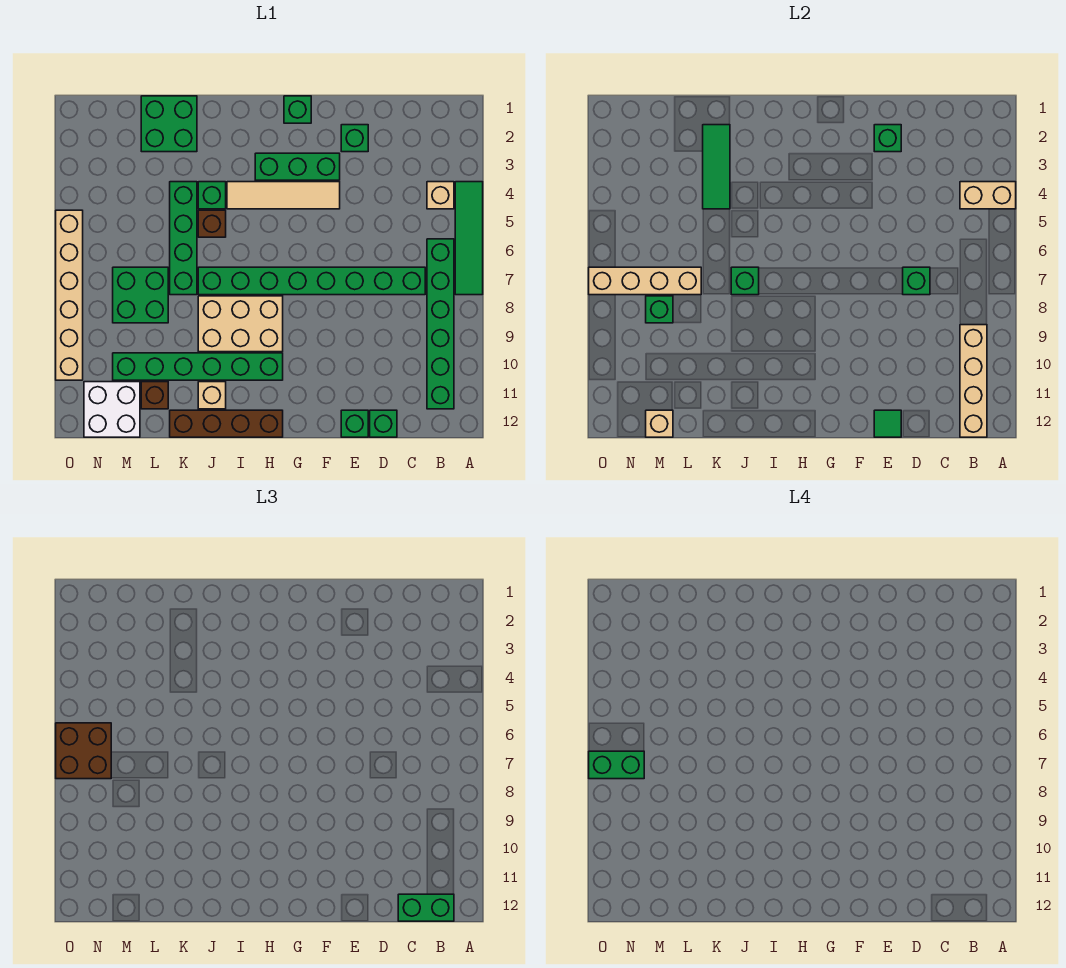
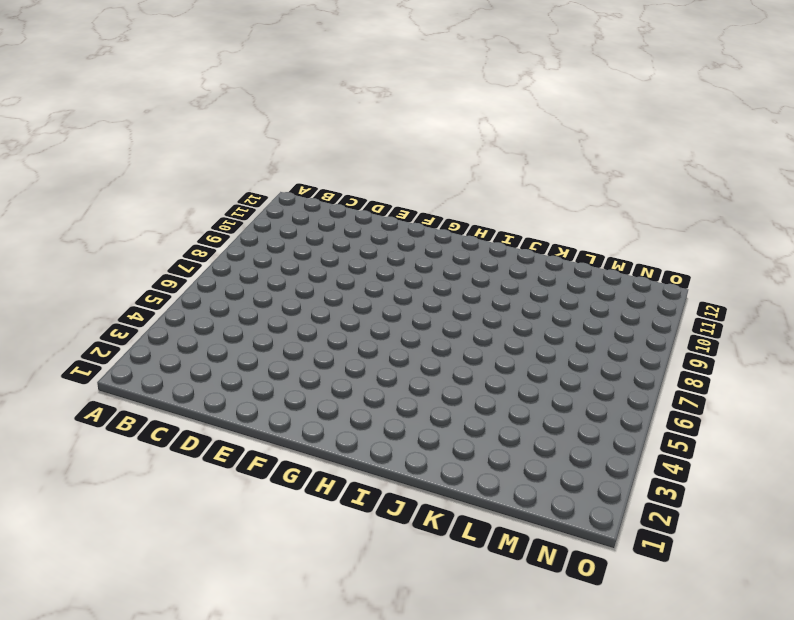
none -> green 1x4 tile [455,182,483,295]
none -> tan 1x1 brick [427,182,454,209]
none -> green 1x6 brick [427,239,454,409]
none -> green 1x8 brick [198,267,425,295]

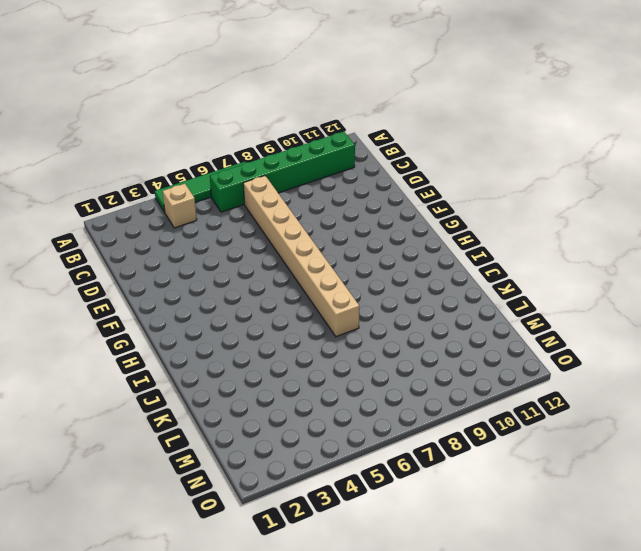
tan 1x8 brick [243,176,359,337] -> green 1x8 brick [198,267,425,295]
none -> green 1x1 brick [370,410,397,437]
none -> green 1x1 brick [341,125,368,152]
none -> green 1x1 brick [341,410,368,437]
none -> green 1x3 brick [255,153,340,180]

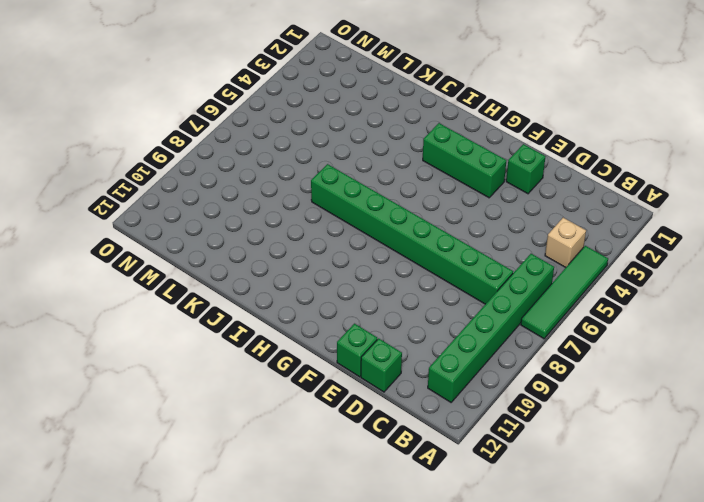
none -> tan 1x4 tile [227,182,340,209]
none -> green 1x1 brick [284,96,311,123]
none -> tan 2x3 brick [198,296,283,352]
none -> green 1x6 brick [113,353,283,380]

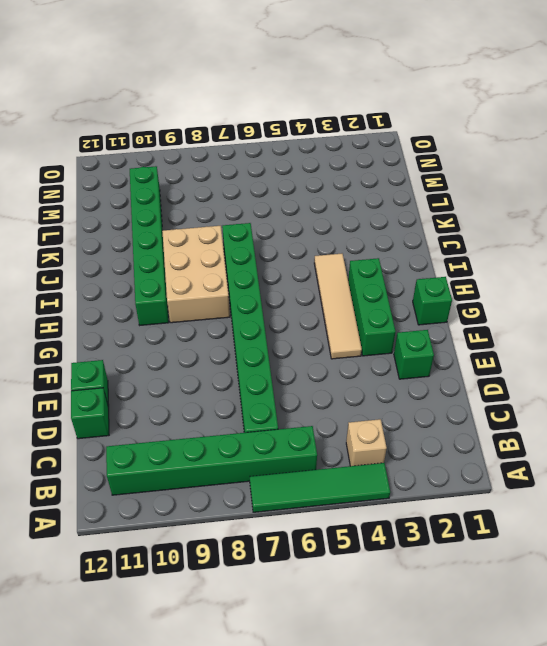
none -> brown 1x4 brick [170,410,283,437]
none -> green 1x1 brick [198,182,226,209]
none -> brown 1x1 brick [198,210,226,237]
none -> tan 1x1 brick [198,382,226,409]

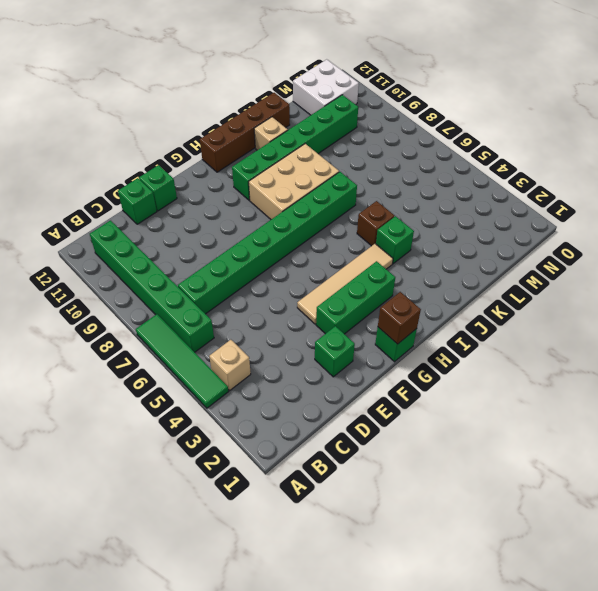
brown 1x1 brick [378,292,421,344] -> brown 1x1 brick moved to [141,382,168,409]
none -> green 2x2 brick [141,96,197,152]
none -> green 1x4 brick [170,182,197,295]
none -> green 2x2 brick [113,267,168,323]
none -> tan 1x6 brick [56,210,83,380]

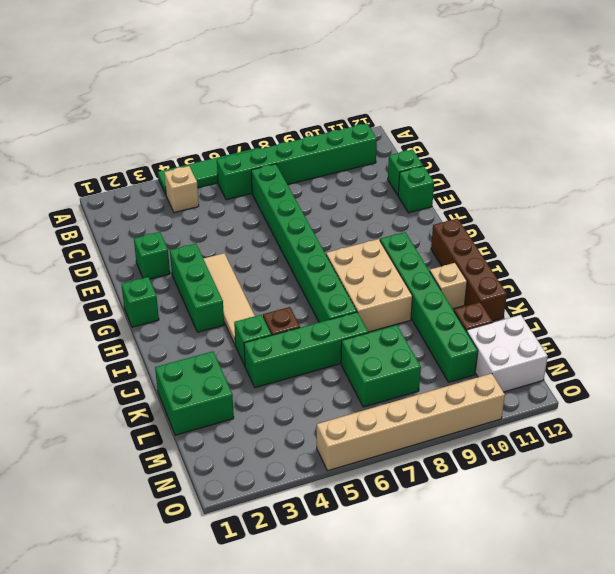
none -> tan 1x2 brick [960,182,1016,209]
none -> tan 1x4 brick [960,325,987,437]
none -> green 1x1 brick [903,267,930,295]
none -> green 1x1 brick [874,125,901,152]

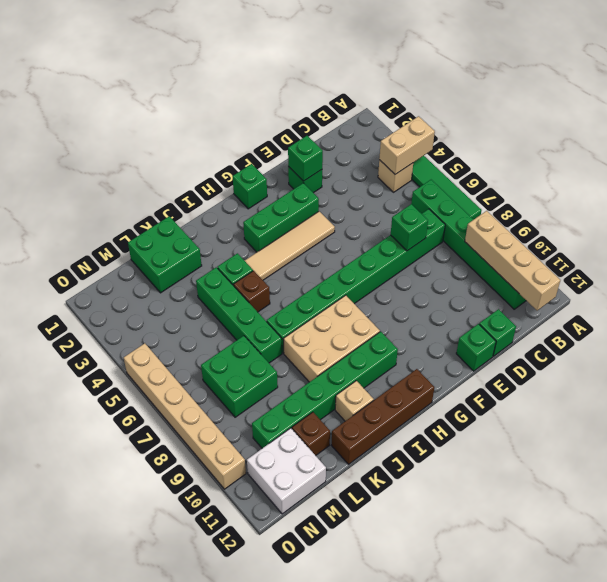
none -> green 1x1 tile [874,410,901,437]
none -> green 1x1 brick [731,267,759,295]
none -> green 1x3 tile [703,125,730,209]
none -> tan 1x4 brick [589,267,701,295]

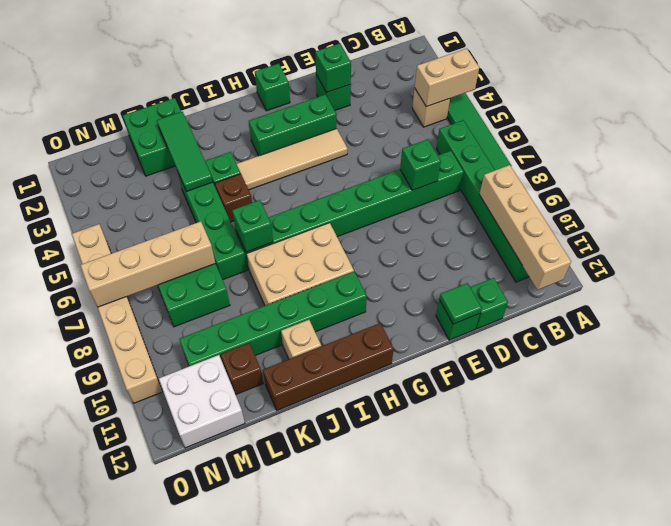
none -> green 1x1 brick [646,296,673,323]
none -> tan 1x1 brick [646,410,673,437]
none -> green 1x2 brick [398,894,454,921]
none -> brown 2x2 brick [56,723,111,779]

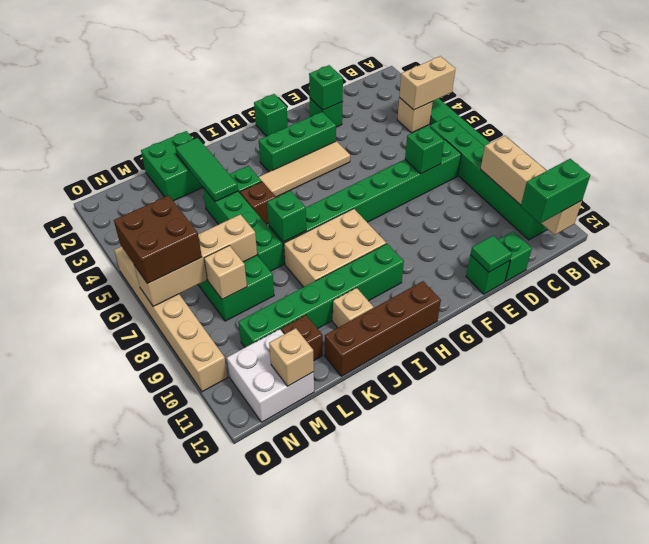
tan 1x1 brick [204,246,247,299] -> green 1x1 brick [646,296,673,323]
none -> green 1x2 brick [589,751,644,779]

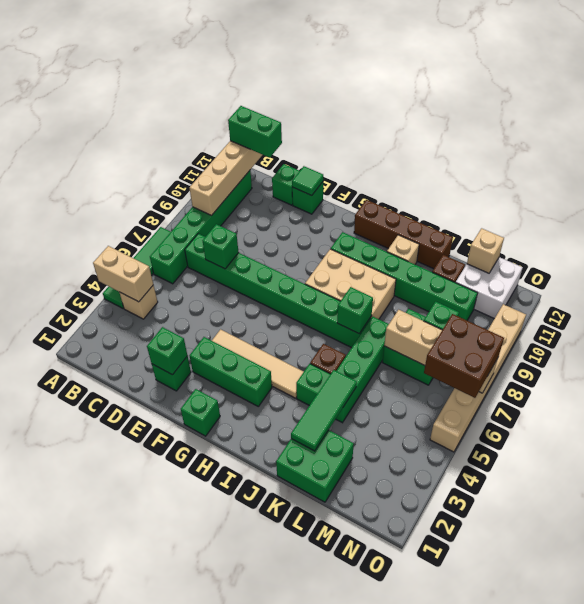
none -> green 1x2 brick [589,751,644,779]

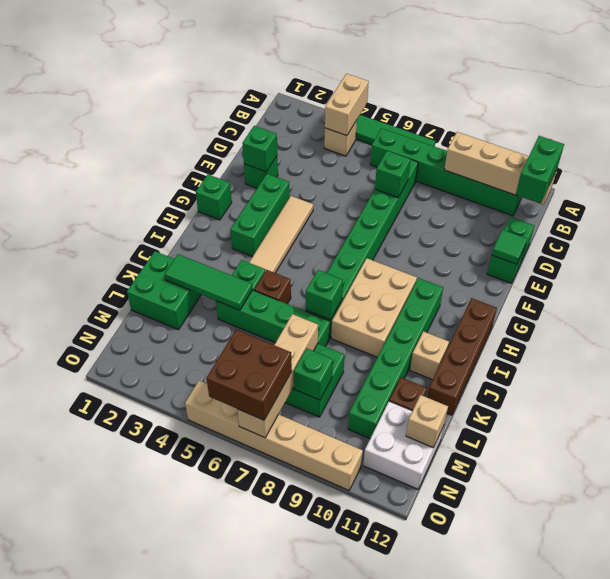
none -> green 1x2 brick [589,751,644,779]

